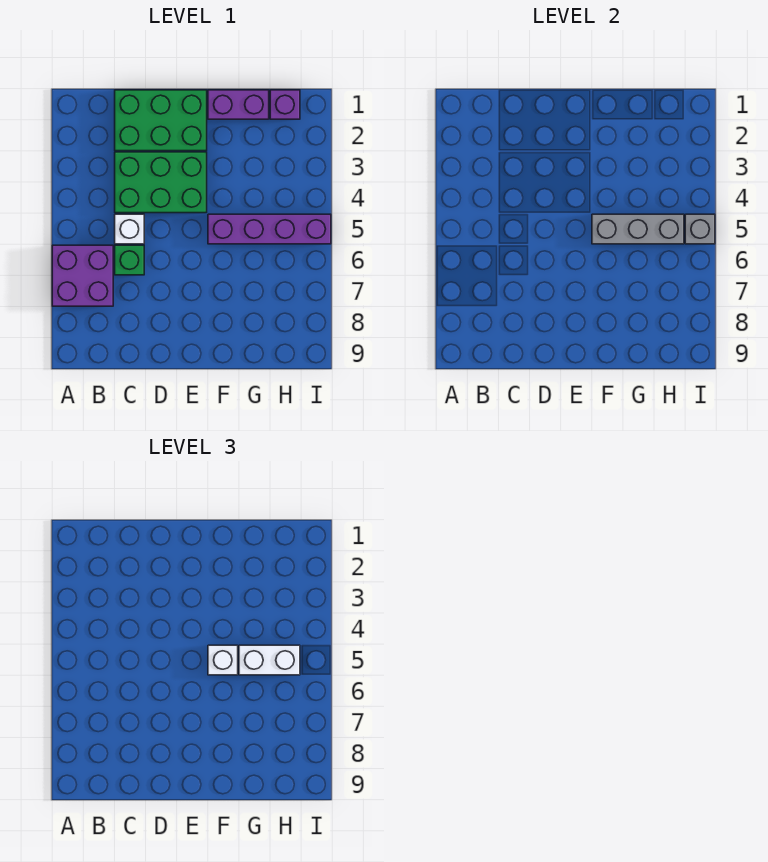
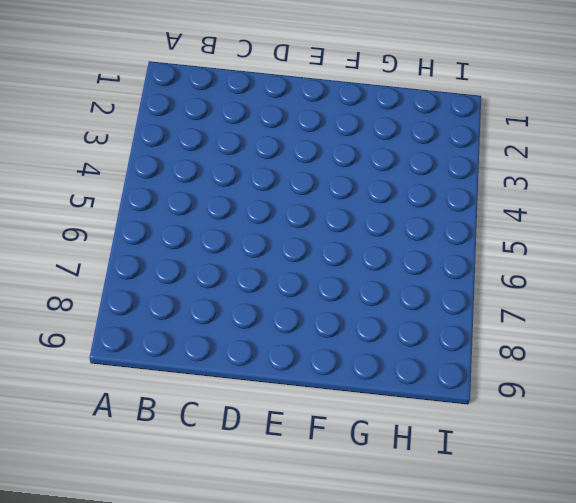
none -> purple 2x2 brick [52,245,113,306]
none -> green 2x3 brick [115,90,207,151]
none -> green 2x3 brick [115,152,207,213]

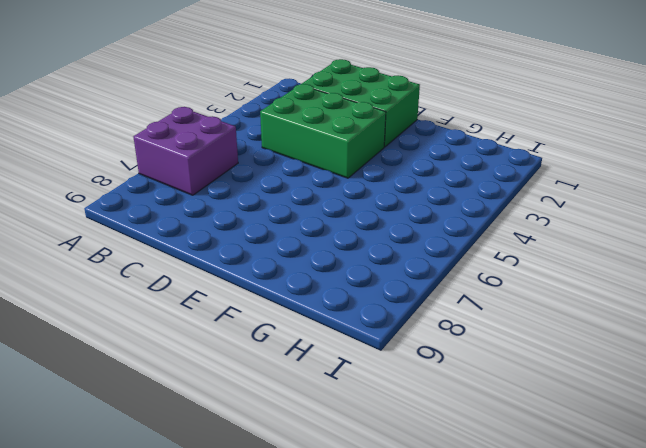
none -> white 1x1 brick [115,214,144,244]
none -> green 1x1 brick [115,245,144,275]
none -> purple 1x2 brick [208,90,269,119]

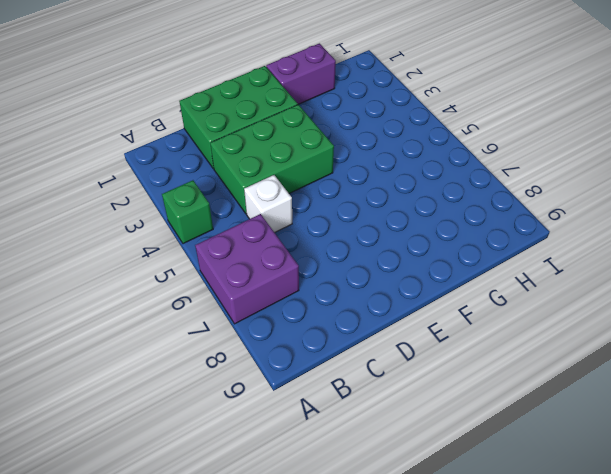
green 1x1 brick [162,180,213,244] -> green 1x1 brick moved to [115,245,144,275]
none -> purple 1x4 brick [208,214,331,244]
none -> purple 1x1 brick [270,90,300,119]
none -> grey 1x3 brick [592,214,684,244]

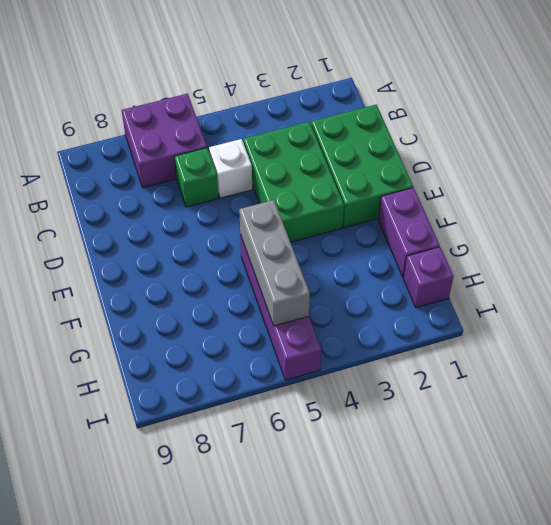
none -> grey 1x1 brick [685,214,715,244]
none -> white 1x1 brick [208,645,238,675]
none -> white 1x2 brick [239,645,300,675]

